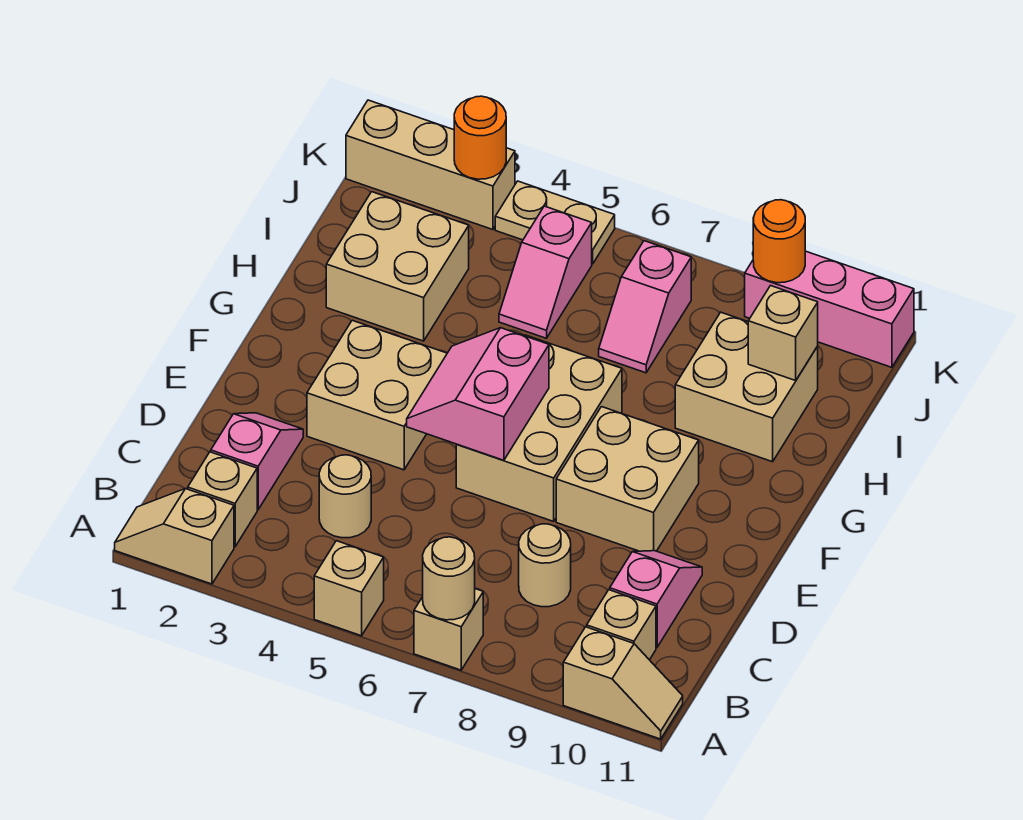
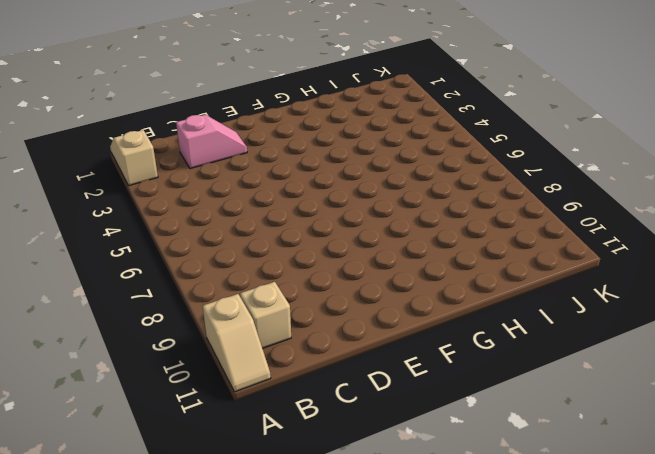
none -> tan 1x1 brick [314,541,384,636]
none -> tan 1x1 brick [414,589,483,670]
none -> tan 1x1 brick [188,452,257,547]

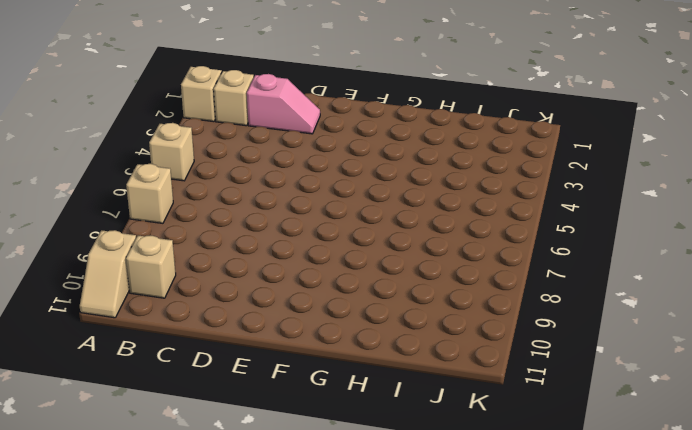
none -> tan 1x1 round brick [319,455,371,538]
none -> tan 1x1 round brick [519,524,571,607]
none -> pink 1x2 slope [610,551,702,647]

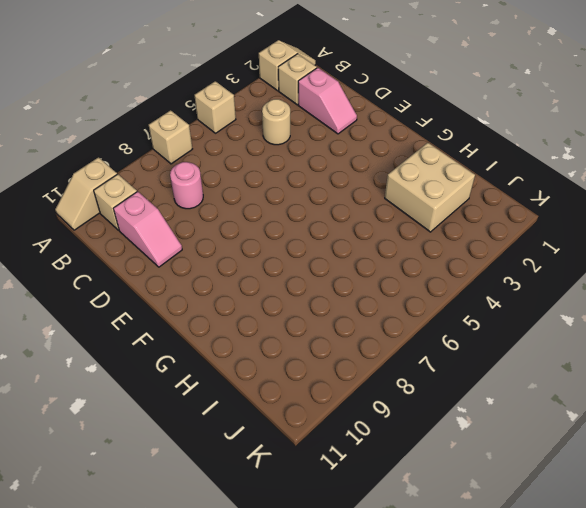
pink 1x1 round brick [170,162,203,209] -> tan 1x1 round brick [519,524,571,607]
none -> tan 2x2 brick [307,320,447,470]
none -> tan 2x3 brick [456,335,622,521]
none -> tan 2x2 brick [556,407,699,551]

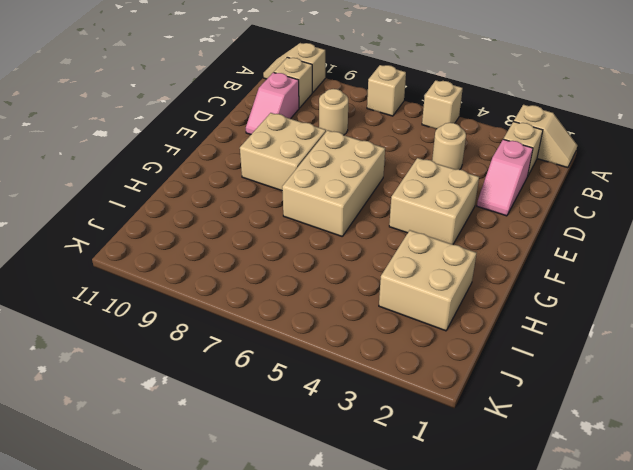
none -> tan 2x2 brick [675,312,818,462]
none -> pink 1x2 slope [499,206,592,338]
none -> pink 1x2 slope [599,241,691,373]

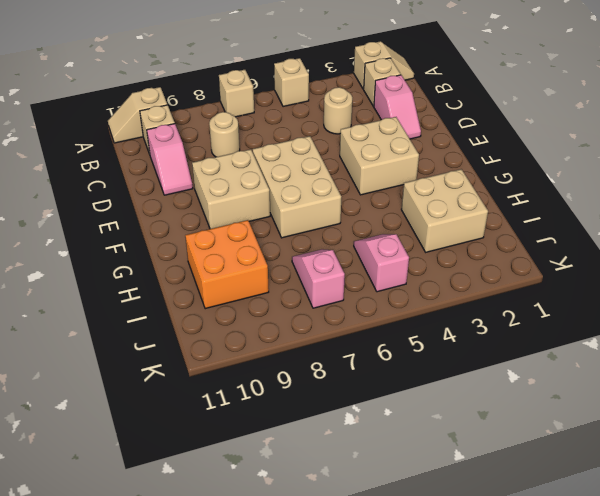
orange 2x2 brick [185,220,269,309] -> tan 2x2 brick [675,312,818,462]
none -> tan 1x3 brick [346,100,515,230]
none -> tan 1x2 plate [495,181,615,264]
none -> pink 1x3 brick [745,251,914,367]

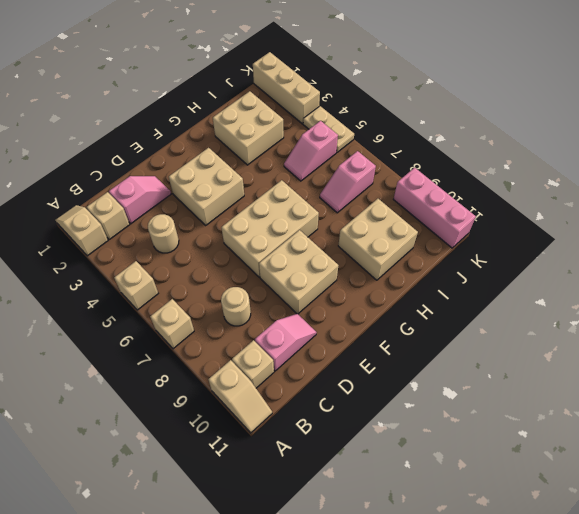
none -> tan 1x1 round brick [423,537,475,620]
none -> pink 2x2 slope [407,328,549,460]
none -> tan 1x1 brick [748,286,818,381]

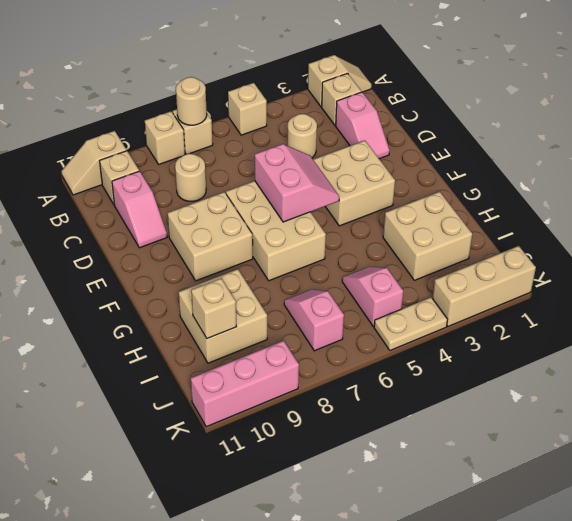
tan 1x1 brick [145,111,185,164] -> none
none -> orange 1x1 round brick [454,96,506,179]
none -> orange 1x1 round brick [753,200,805,283]

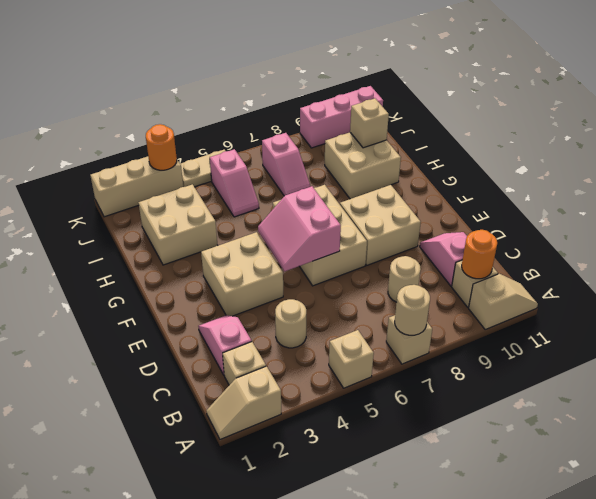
orange 1x1 round brick [462,230,497,279] -> orange 1x1 round brick moved to [753,200,805,283]

